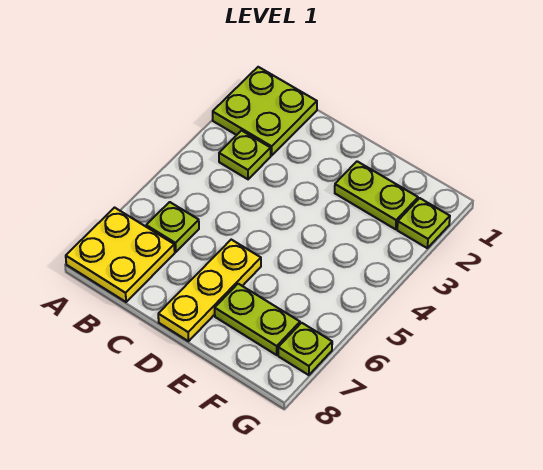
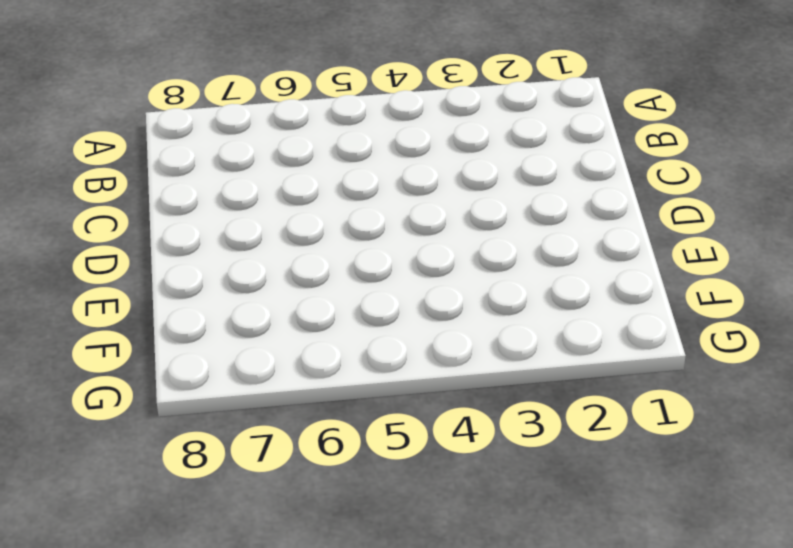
none -> lime 2x2 plate [213,67,317,156]
none -> yellow 2x2 plate [66,208,175,302]

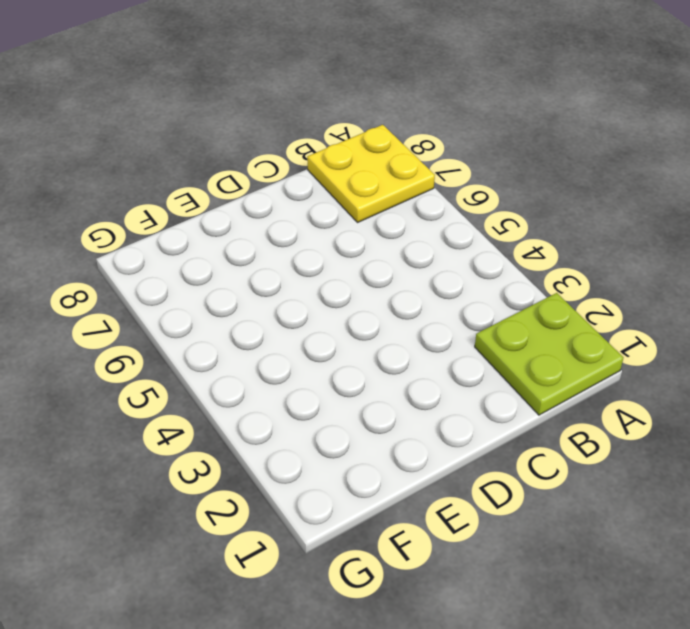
none -> lime 1x1 plate [219,131,271,179]
none -> lime 1x1 plate [146,202,199,252]

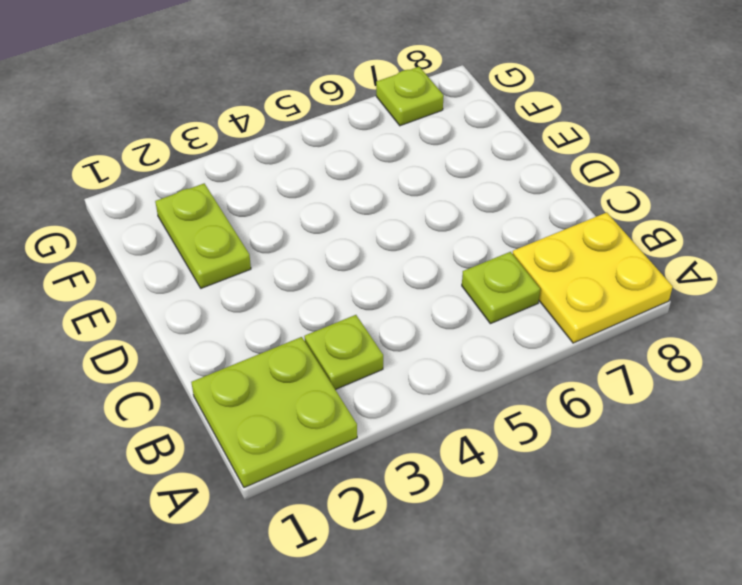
none -> yellow 1x3 plate [158,240,261,341]
none -> lime 1x2 plate [215,284,300,355]

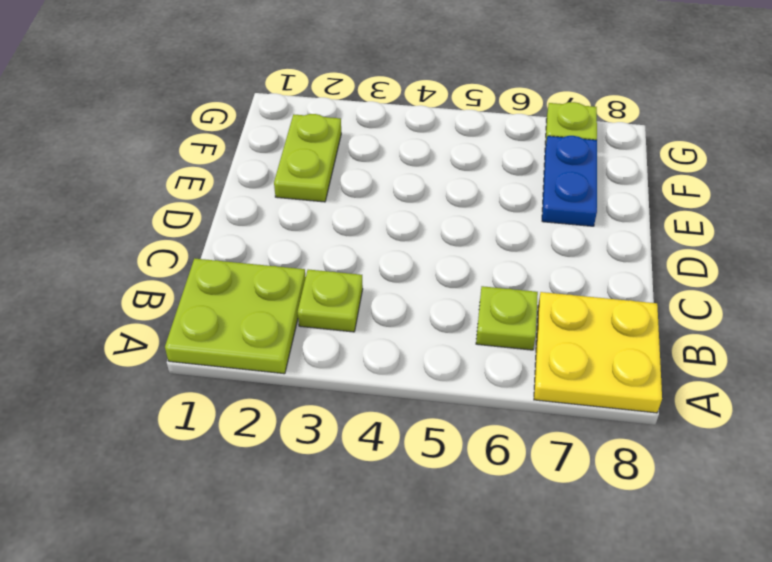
blue 1x2 plate [542,136,597,226] -> lime 1x2 plate [215,284,300,355]
none -> yellow 1x3 plate [158,240,261,341]
none -> lime 1x1 plate [397,198,450,248]

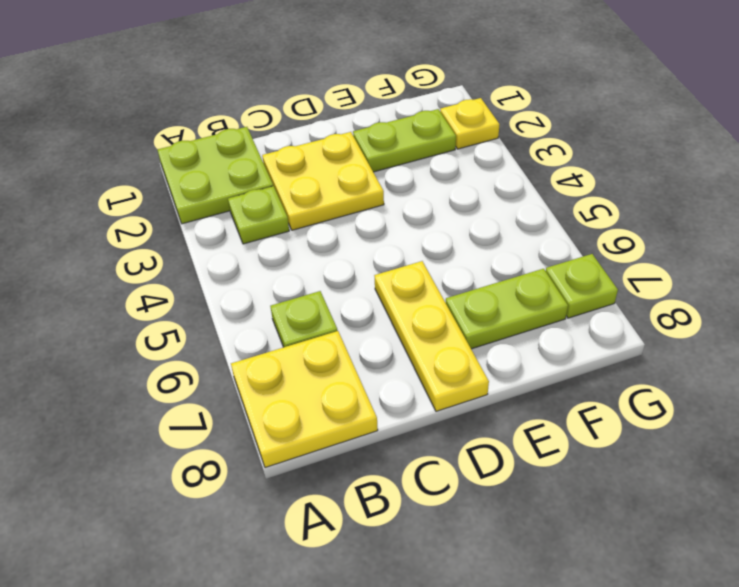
yellow 2x2 plate [262,132,384,230] -> none
yellow 1x1 plate [440,98,500,149] -> lime 1x1 plate [397,198,450,248]

